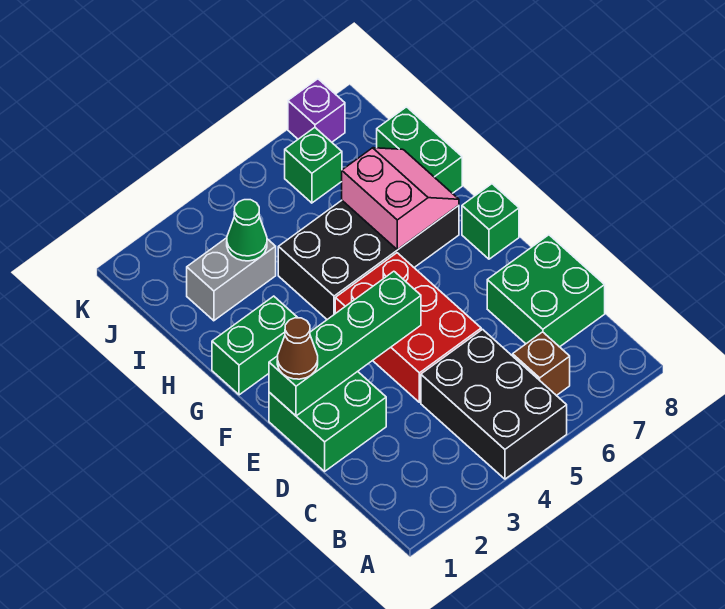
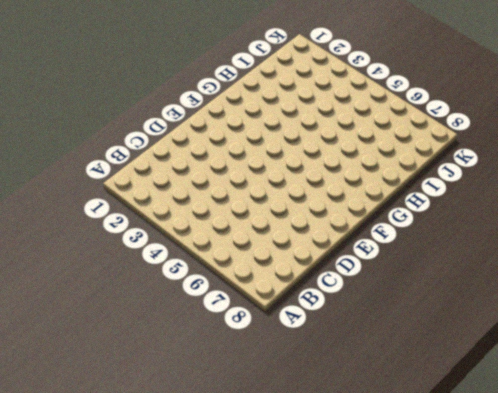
none -> black 2x3 brick [421,329,567,479]
none -> brown 1x1 brick [513,332,570,396]
none -> green 2x2 brick [487,235,605,347]

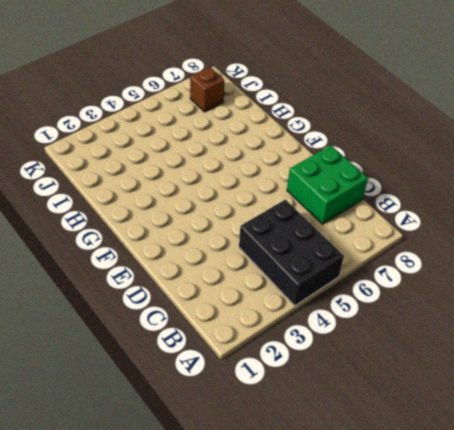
brown 1x1 brick [190,67,224,112] -> brown 1x1 brick moved to [513,332,570,396]
none -> green 2x2 brick [269,371,386,471]
none -> red 2x3 brick [335,253,481,402]
none -> green 1x1 brick [462,184,519,259]

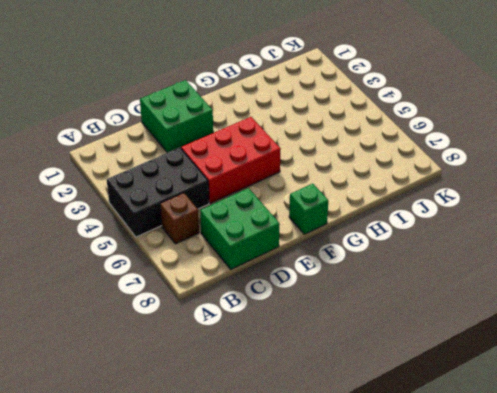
none -> green 1x2 brick [212,296,298,395]
none -> black 2x4 brick [278,200,459,319]
none -> green 1x2 brick [377,107,462,193]

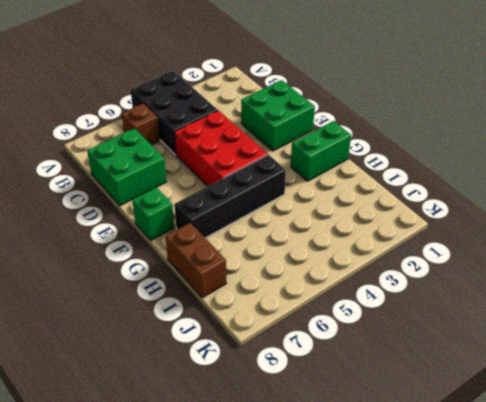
black 1x4 brick [174,155,286,238] -> black 2x4 brick [278,200,459,319]
brown 1x2 brick [166,223,227,298] -> green 1x2 brick [377,107,462,193]
none -> grey 1x2 brick [187,238,276,321]
none -> green 1x1 brick [285,128,342,203]
none -> purple 1x1 brick [288,79,345,142]

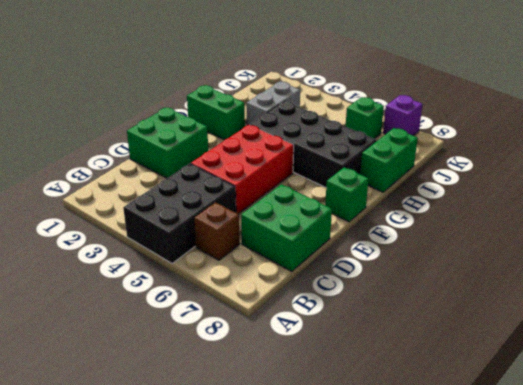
grey 1x2 brick [246,82,300,125] -> grey 1x2 brick turned to [187,238,276,321]
none -> green 1x4 brick [269,271,421,416]
none -> pink 2x2 slope [342,148,459,250]
none -> green 1x1 cone [227,200,267,261]

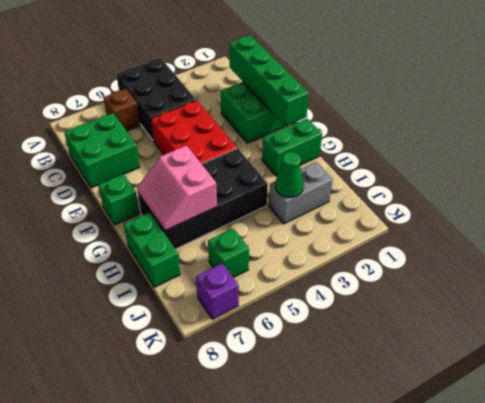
green 1x4 brick [229,35,309,126] -> green 1x4 brick turned to [269,271,421,416]
none -> brown 1x1 cone [277,318,318,379]

